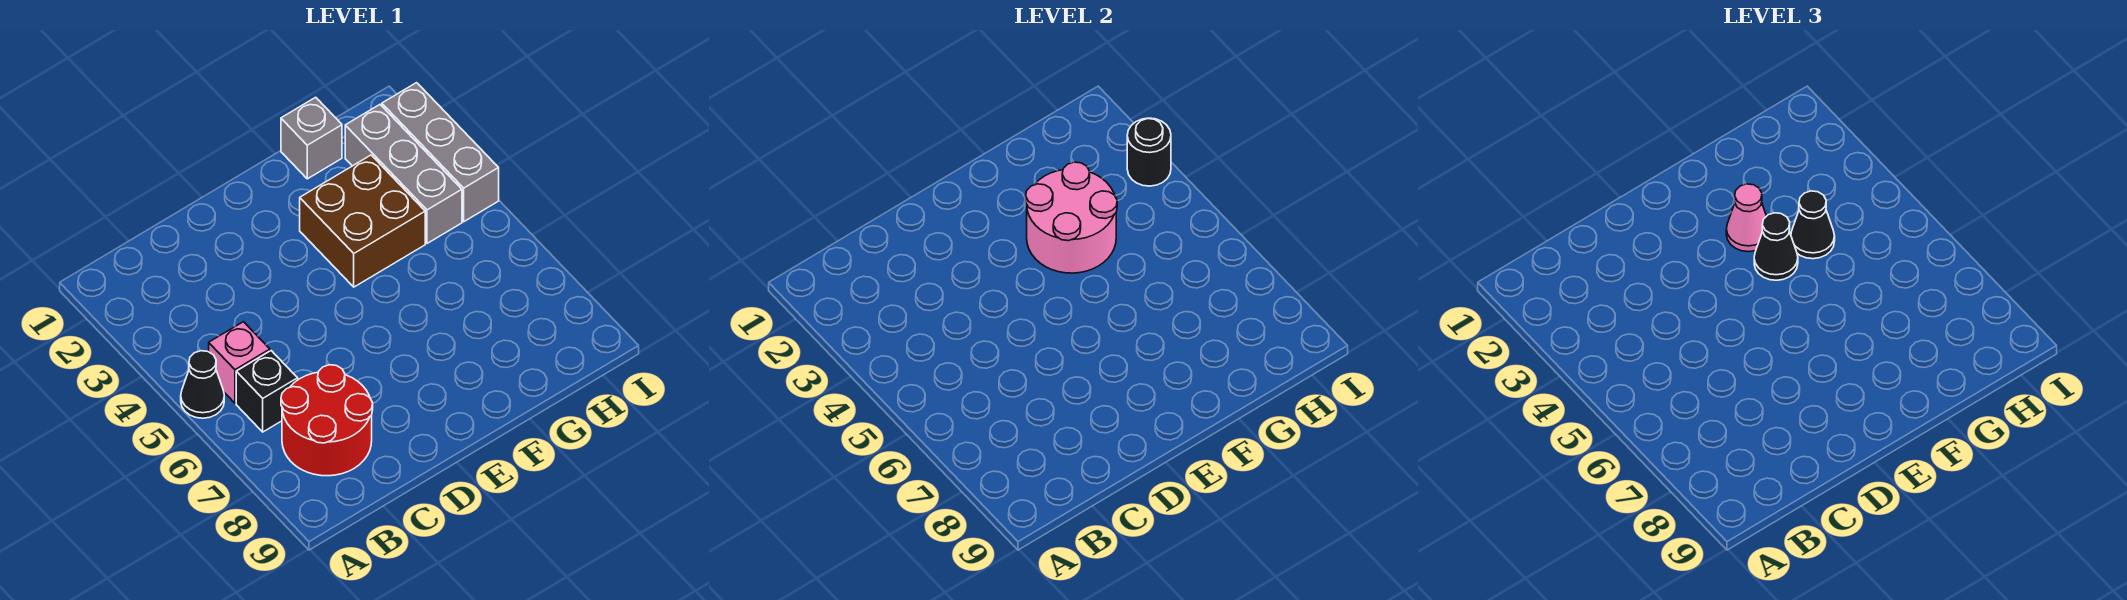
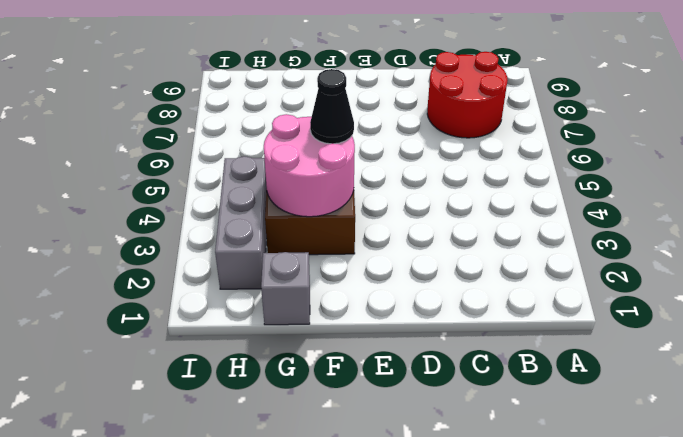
none -> black 1x1 cone [181,351,224,418]
none -> pink 1x1 brick [209,322,270,403]
none -> black 1x1 brick [236,351,298,432]

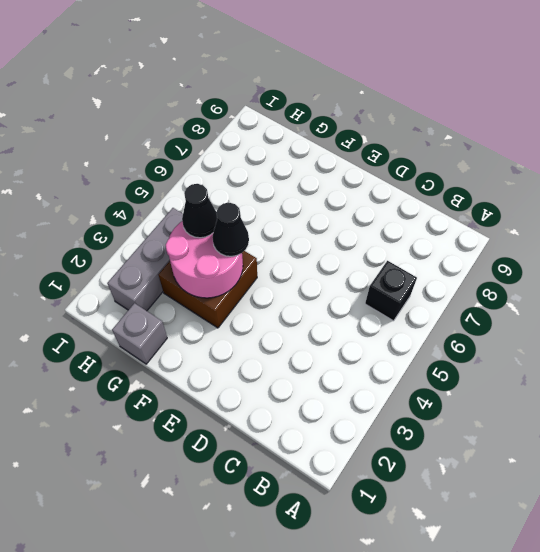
none -> black 1x1 cone [181,351,224,418]
none -> pink 1x1 brick [209,322,270,403]
none -> red 2x2 round brick [281,365,373,476]

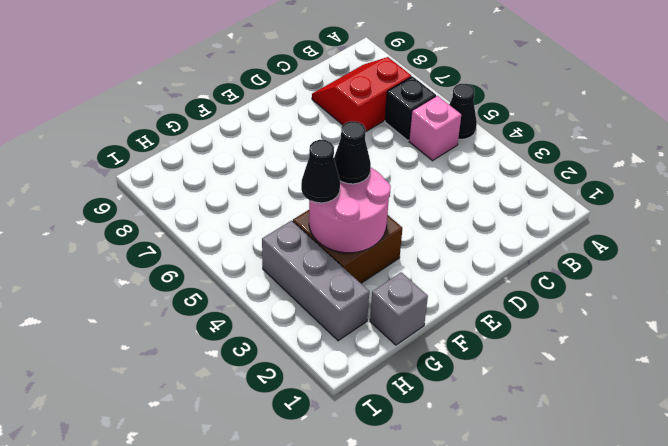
red 2x2 slope [312,57,411,132] -> red 2x2 round brick [281,365,373,476]
none -> grey 1x3 brick [382,83,499,222]
none -> black 1x1 round brick [1127,118,1171,186]
none -> pink 1x1 cone [1726,184,1766,252]

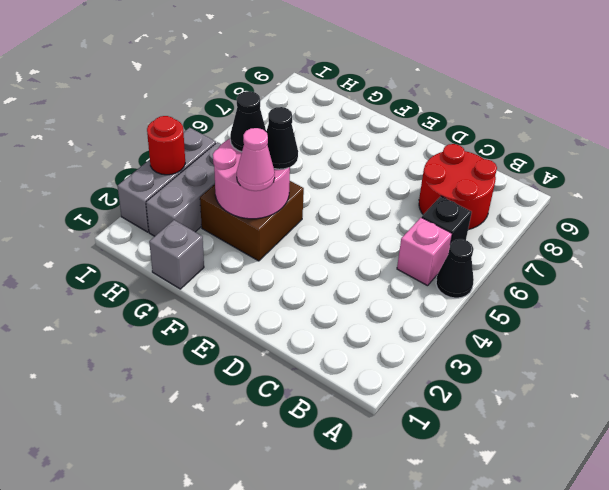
red 1x1 round brick [147,116,185,175] -> black 1x1 round brick [1127,118,1171,186]

